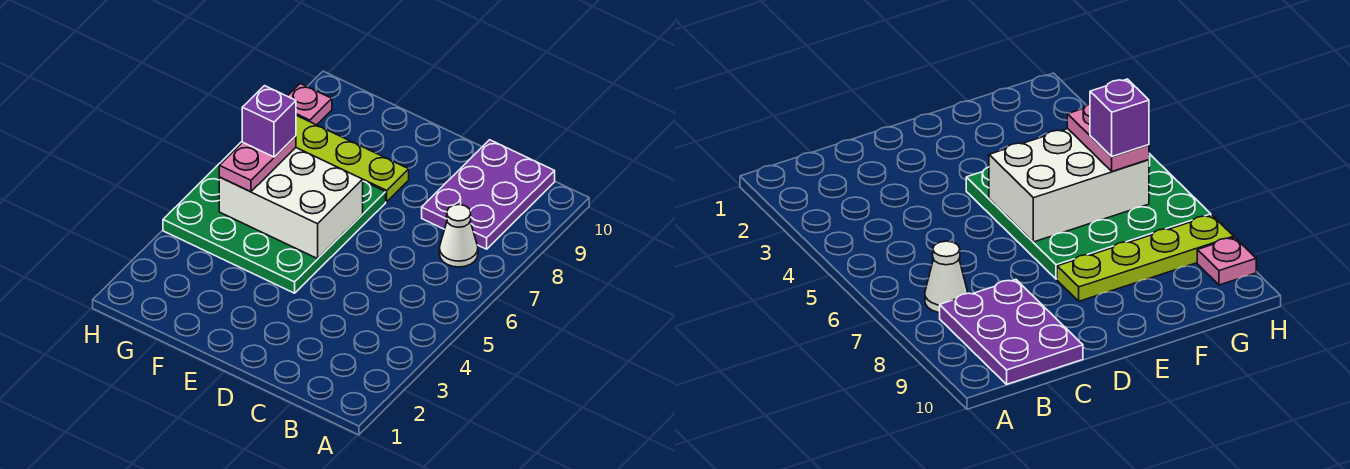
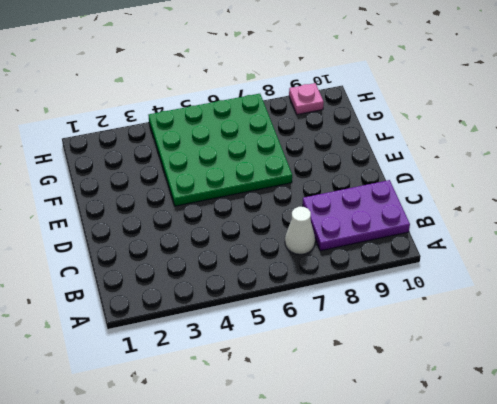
none -> lime 1x4 plate [296,115,409,202]
none -> white 2x3 brick [219,148,363,259]

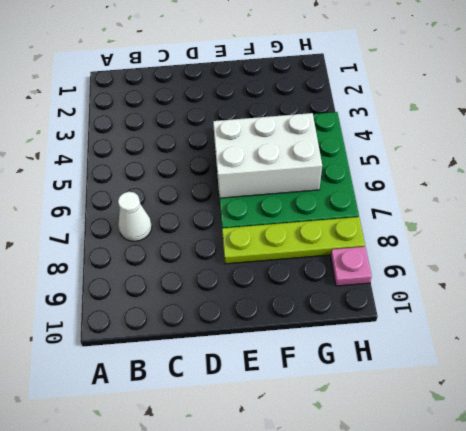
none -> purple 2x3 plate [422,140,555,249]
none -> pink 1x2 plate [219,136,296,192]

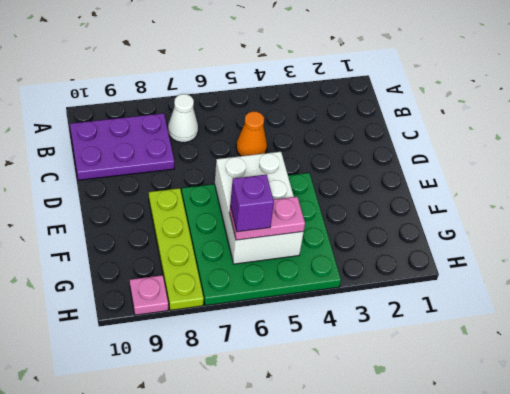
orange 1x1 cone [236,111,267,156] -> none

